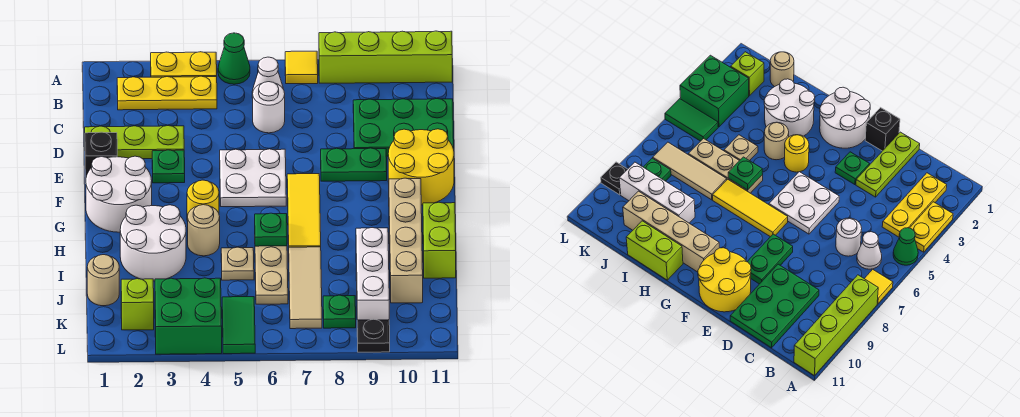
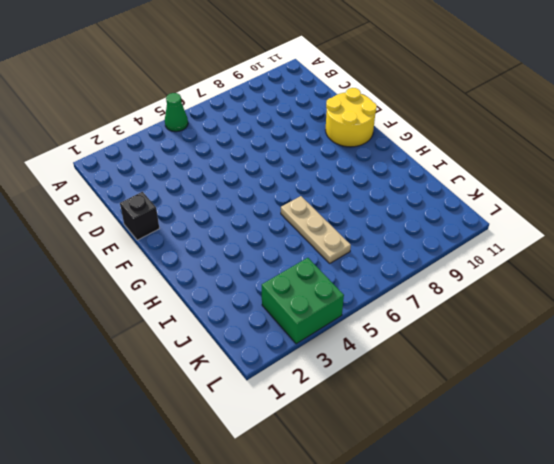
none -> yellow 1x2 plate [151,52,217,77]
none -> yellow 1x1 tile [285,51,318,84]
none -> lime 1x4 brick [319,31,452,83]
none -> yellow 1x3 plate [117,76,217,110]

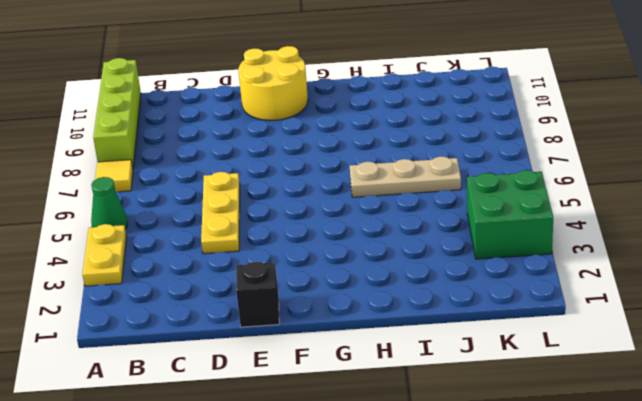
yellow 1x3 plate [201,172,240,254] -> yellow 1x3 plate moved to [117,76,217,110]
none -> white 1x1 cone [252,57,283,98]
none -> white 1x1 round brick [252,82,285,133]
none -> green 2x3 plate [353,99,454,156]
none -> lime 1x3 plate [85,126,184,159]

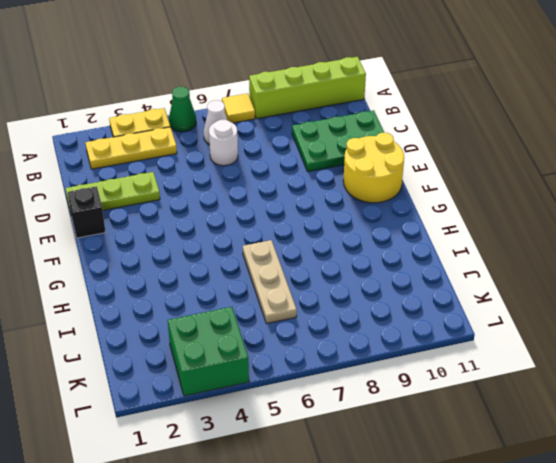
none -> green 1x1 plate [152,150,185,183]
none -> white 2x2 plate [220,149,286,207]
none -> green 1x2 plate [321,148,387,181]
none -> white 2x2 round brick [86,156,152,232]

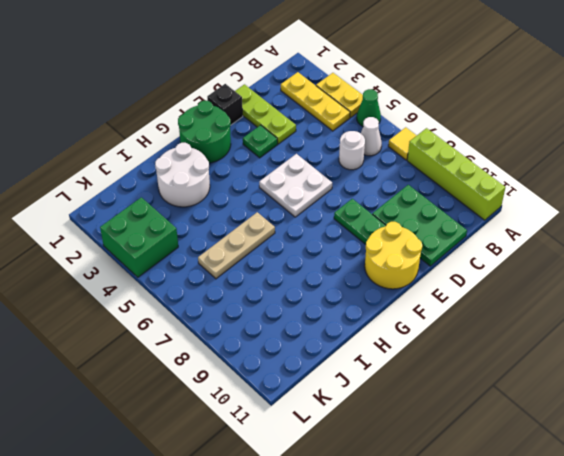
green 2x2 round brick [178,101,231,163] -> white 2x2 round brick [86,156,152,232]
none -> yellow 1x3 tile [287,174,321,247]
none -> yellow 1x1 round brick [187,180,219,221]
none -> tan 1x4 brick [389,178,423,303]
none -> tan 1x1 round brick [188,205,220,256]

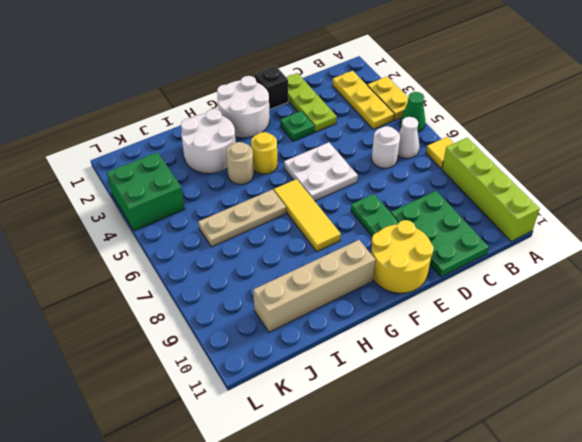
yellow 1x3 tile [274,179,341,252] -> yellow 1x3 tile turned to [287,174,321,247]
none -> lime 1x2 brick [423,202,456,278]
none -> tan 1x1 plate [221,247,254,280]
none -> tan 1x3 tile [289,247,322,329]
none -> white 1x3 brick [356,228,389,320]

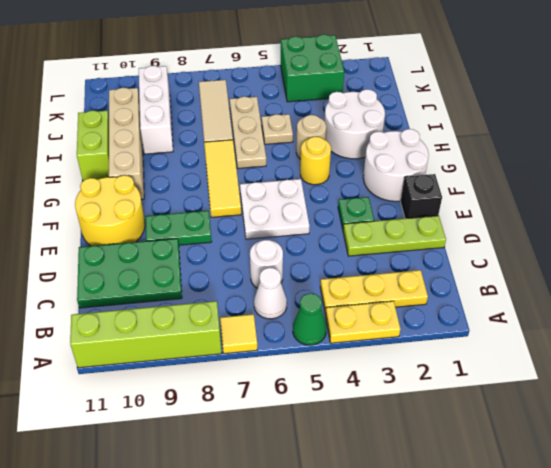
none -> tan 1x1 round brick [87,255,119,306]
none -> lime 1x1 brick [121,279,154,330]
none -> green 1x2 tile [222,297,255,354]
none -> green 1x1 plate [323,295,356,328]

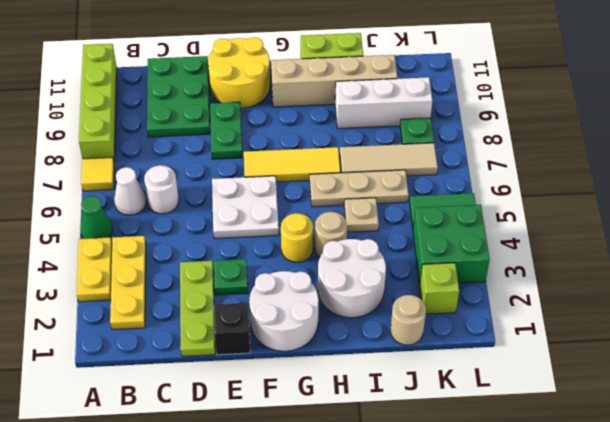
none -> black 1x1 plate [357,319,390,352]
none -> green 1x1 plate [255,213,287,246]

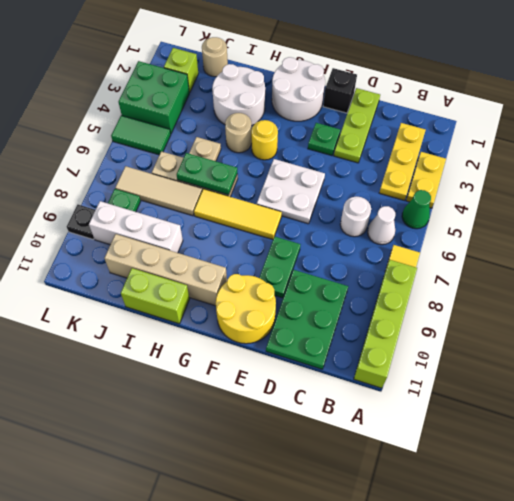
green 1x2 plate [177,153,237,195] -> green 1x1 plate [255,213,287,246]

